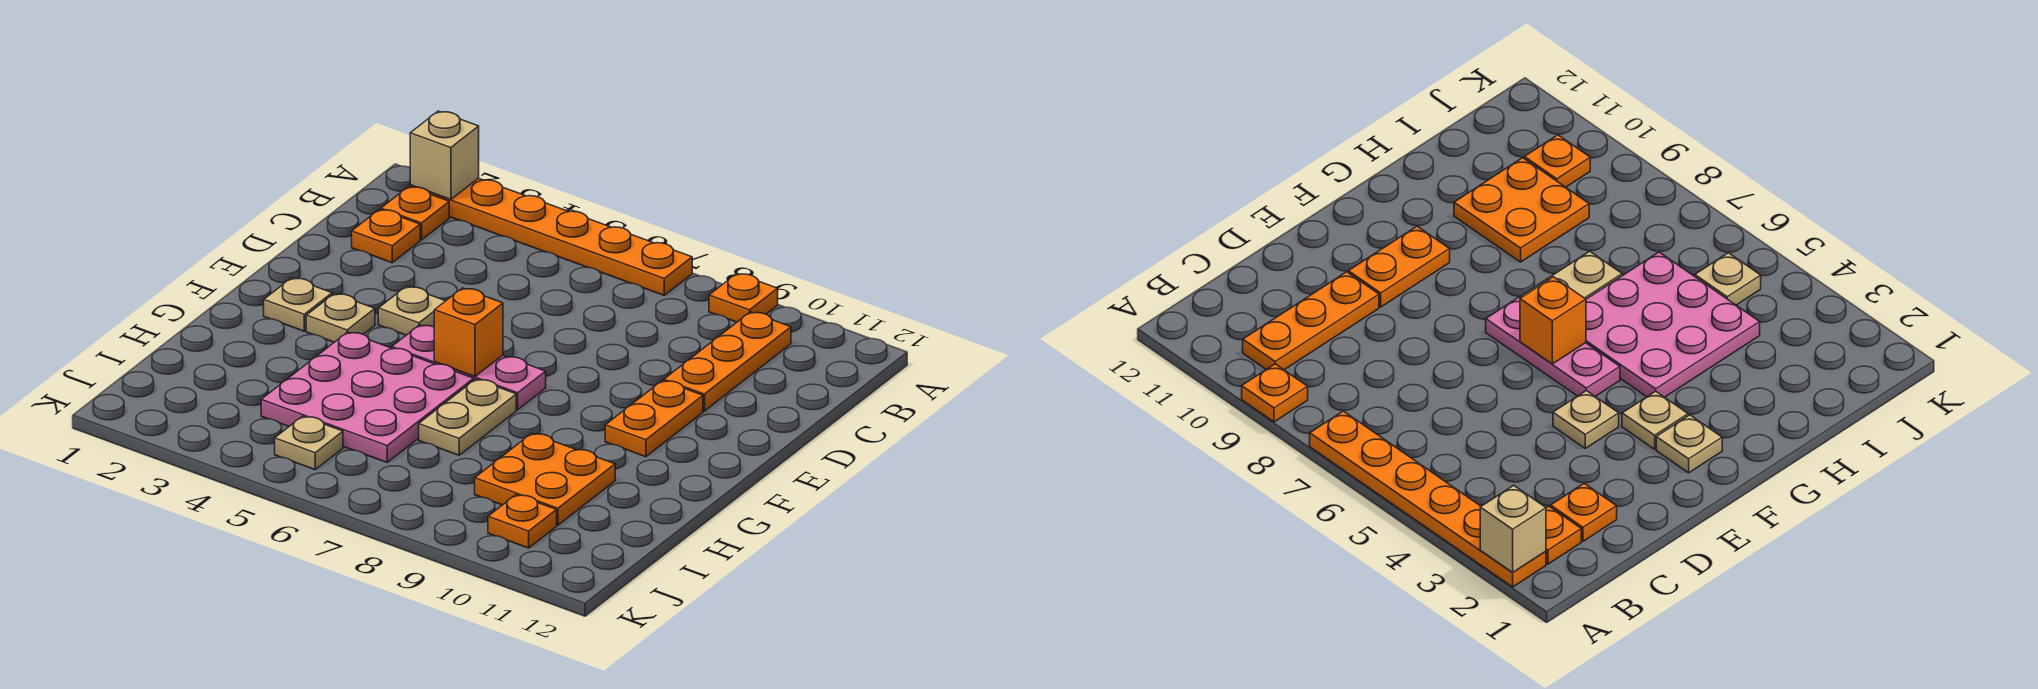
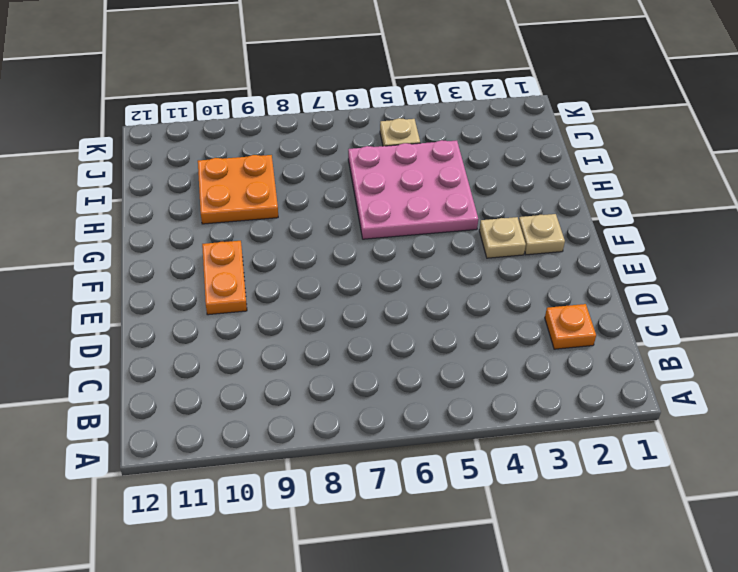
none -> orange 1x6 plate [410,178,692,295]
none -> orange 1x1 plate [709,274,778,322]
none -> orange 1x1 plate [381,187,449,240]

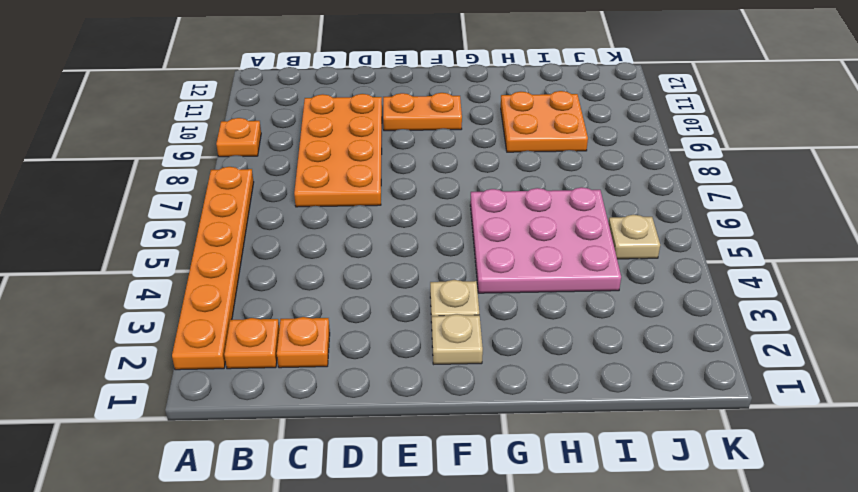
orange 2x4 plate [294,94,382,207] -> orange 1x3 plate [664,312,791,411]
none -> tan 1x1 plate [378,286,445,335]
none -> pink 1x3 plate [392,325,546,410]
none -> tan 1x2 plate [419,379,516,455]

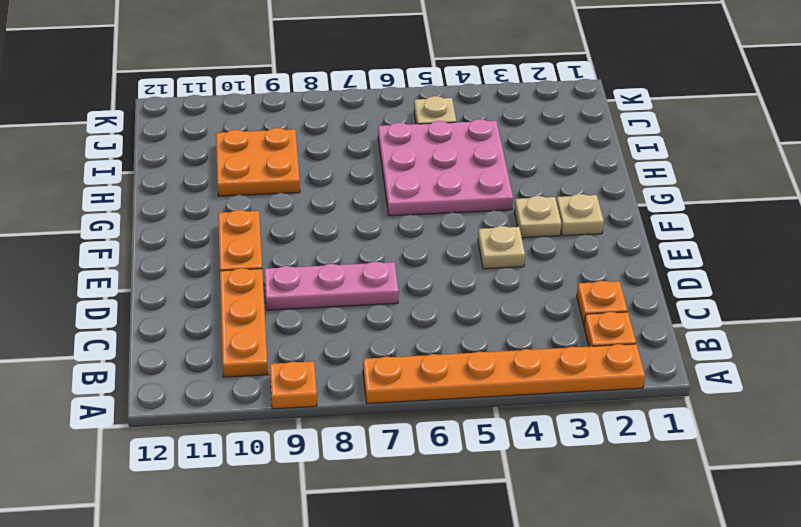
pink 1x3 plate [264,262,399,310] -> pink 1x3 plate moved to [392,325,546,410]
none -> tan 1x2 plate [419,379,516,455]
none -> orange 1x1 plate [488,495,557,548]
none -> tan 1x1 brick [410,111,479,200]

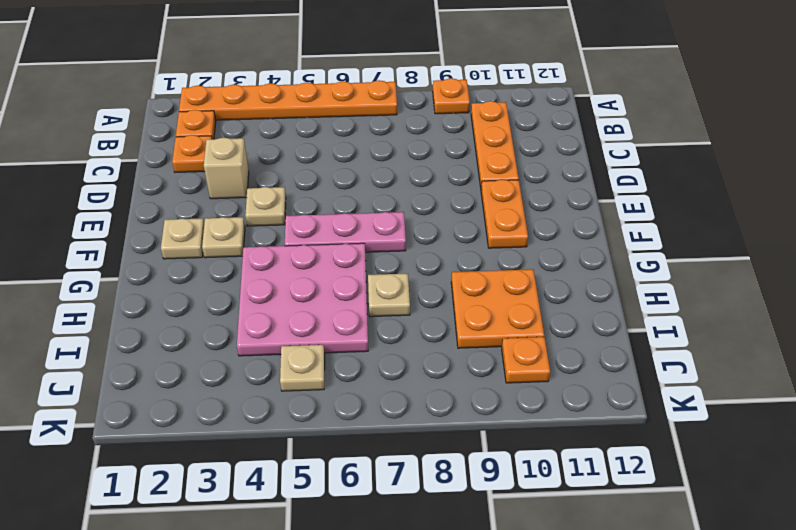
tan 1x1 brick [204,138,249,199] -> tan 1x1 brick moved to [410,111,479,200]
tan 1x1 plate [368,274,410,317] -> tan 1x2 plate [419,379,516,455]
none -> orange 1x1 brick [434,288,503,376]

